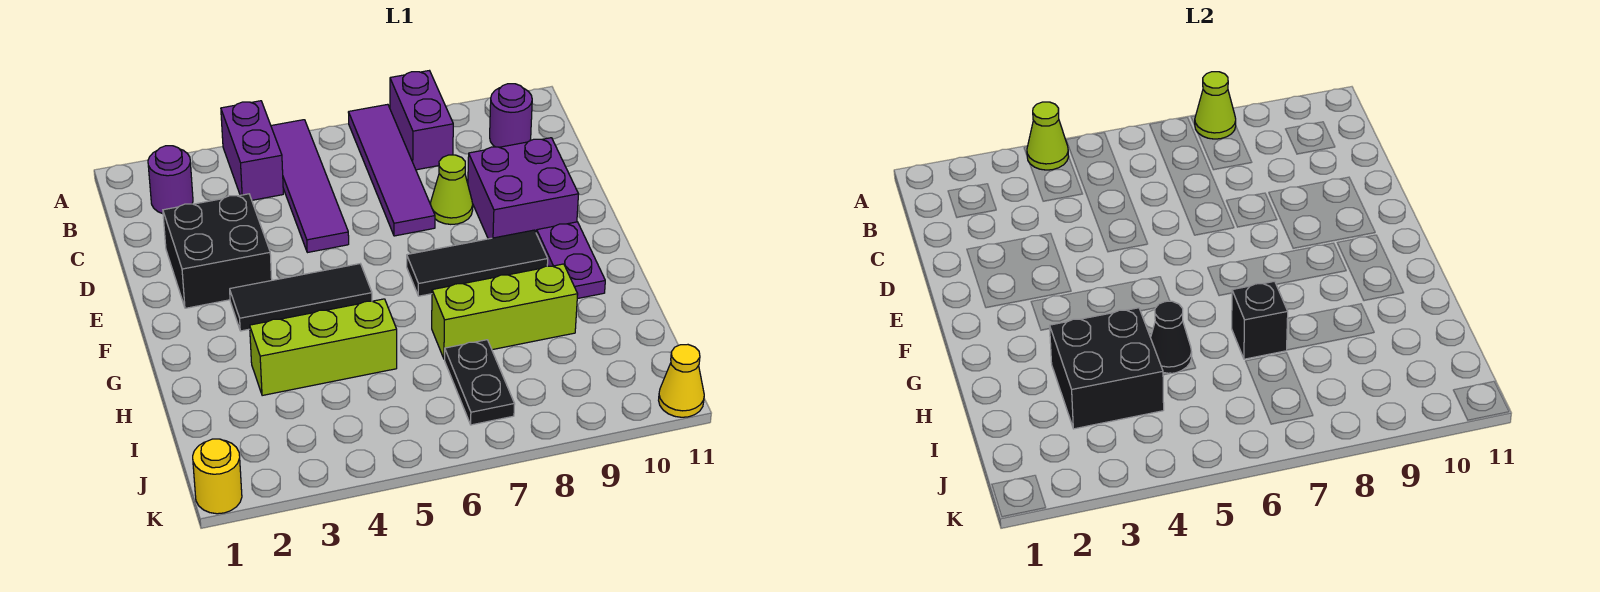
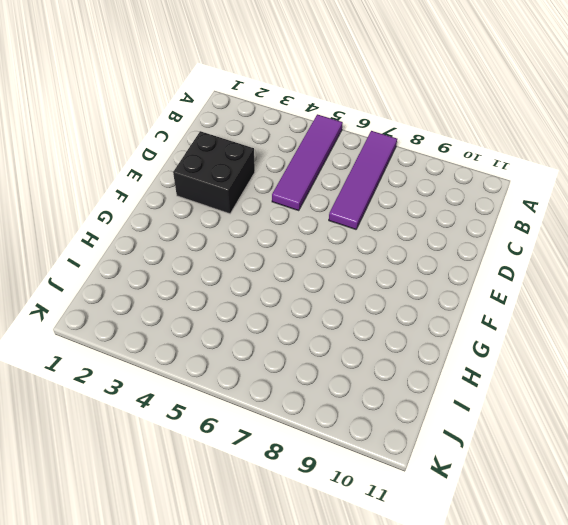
none -> purple 1x2 brick [221,101,283,200]
none -> purple 1x2 brick [390,71,453,170]
none -> purple 1x1 round brick [148,146,193,214]

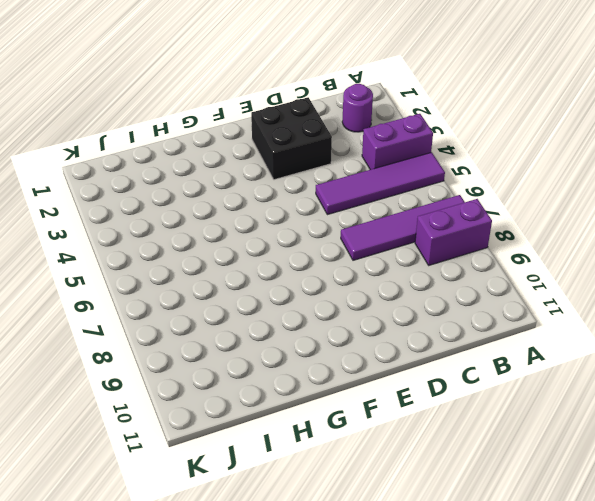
none -> purple 1x1 round brick [490,84,532,147]
none -> lime 1x1 cone [430,155,473,224]
none -> purple 2x2 brick [468,138,579,239]

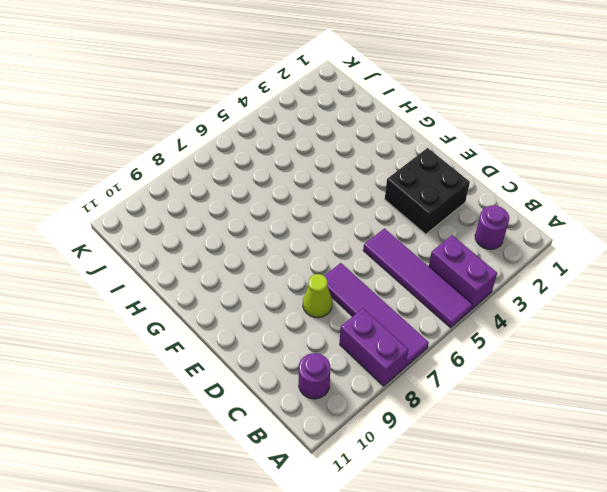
none -> purple 2x2 brick [468,138,579,239]
none -> black 1x3 tile [230,264,372,331]
none -> black 1x3 tile [407,230,548,296]

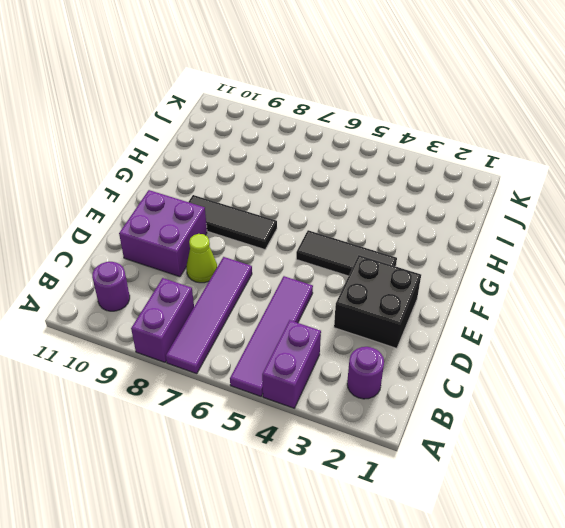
none -> purple 1x2 plate [537,222,605,299]
none -> lime 1x3 brick [250,299,397,396]
none -> lime 1x3 brick [432,264,578,359]

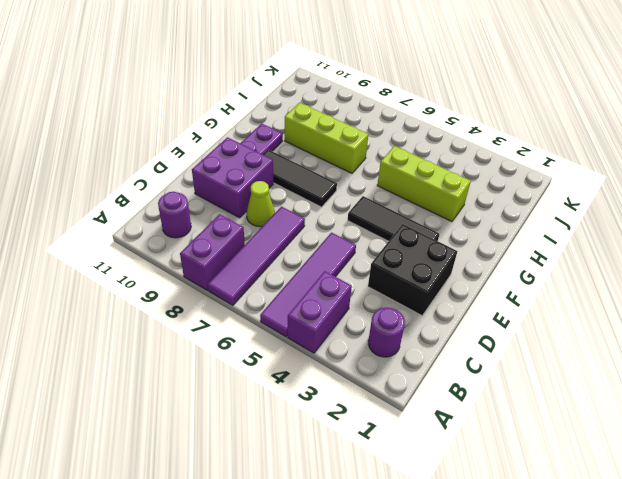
none -> black 1x2 plate [445,340,515,425]
none -> yellow 1x1 round brick [193,439,242,514]
none -> yellow 1x1 cone [659,345,704,417]

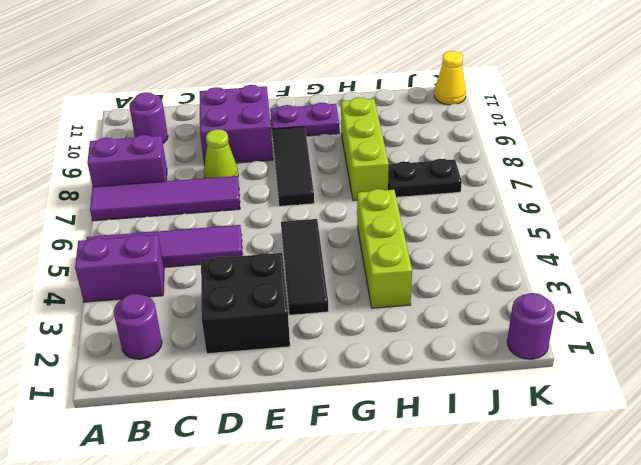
purple 1x1 round brick [507,293,555,359] -> yellow 1x1 round brick [193,439,242,514]
none -> lime 1x1 cone [1027,102,1069,170]
none -> lime 1x1 cone [1195,72,1236,139]
none -> black 2x2 brick [1049,308,1164,429]

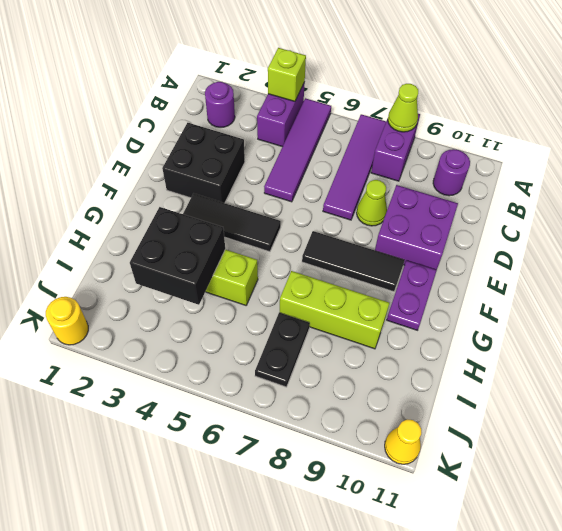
lime 1x1 brick [268,48,306,101] -> lime 1x1 cone [1027,102,1069,170]
none -> black 1x1 cone [1151,301,1192,373]
none -> black 1x1 brick [1232,281,1288,359]

